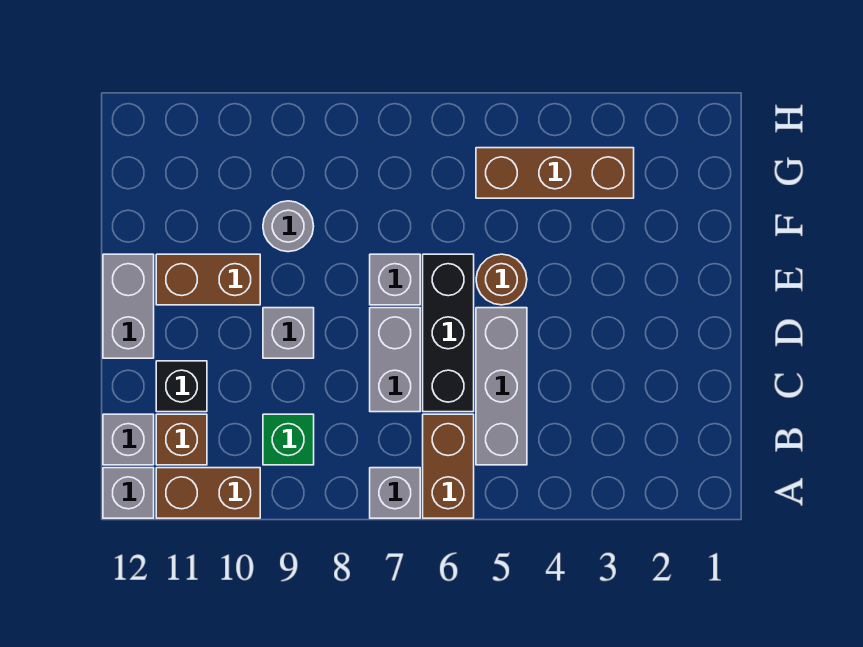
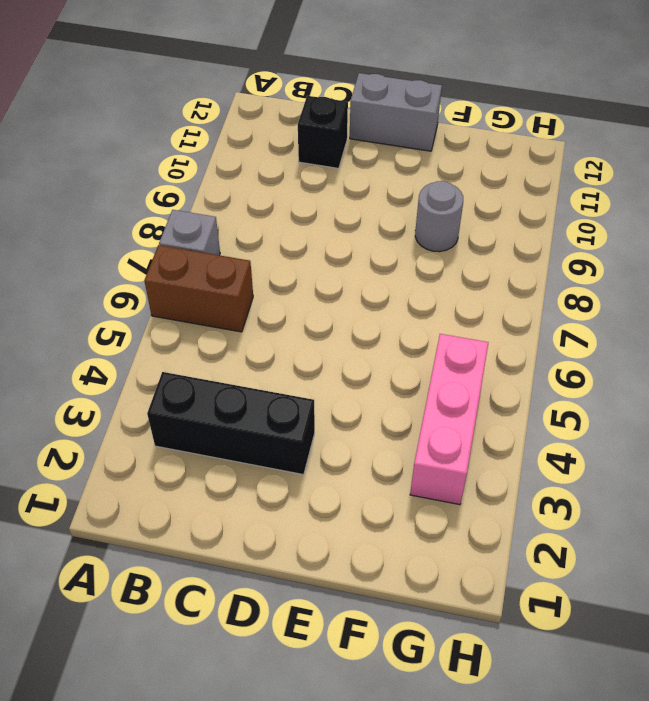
black 1x3 brick [147,372,315,475] -> black 1x3 brick moved to [423,254,474,412]
pink 1x3 brick [410,334,488,505] -> brown 1x3 brick [476,148,634,198]
none -> brown 1x2 brick [156,468,260,518]
none -> grey 1x1 brick [103,468,154,518]
none -> grey 1x3 brick [476,308,527,465]

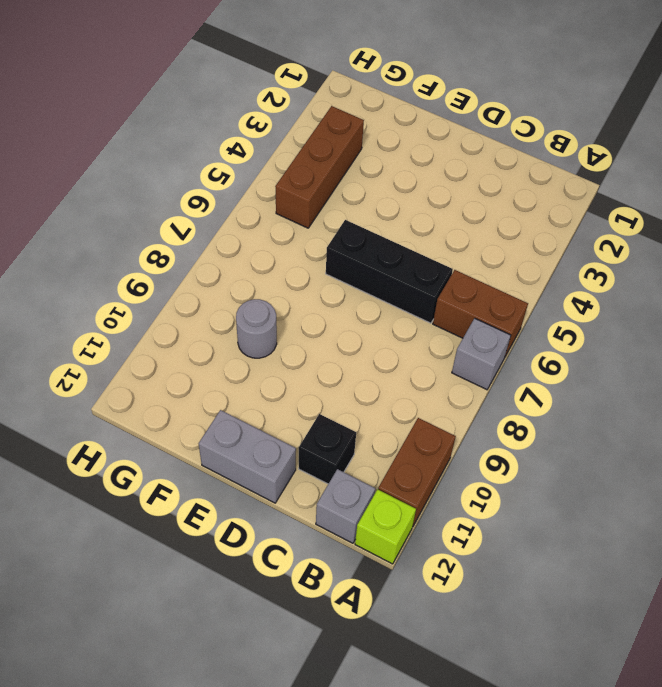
lime 1x1 brick [355,489,416,564] -> grey 1x1 brick [103,468,154,518]
none -> grey 1x3 brick [476,308,527,465]
none -> green 1x1 brick [263,414,314,465]
none -> brown 1x1 brick [156,414,207,465]

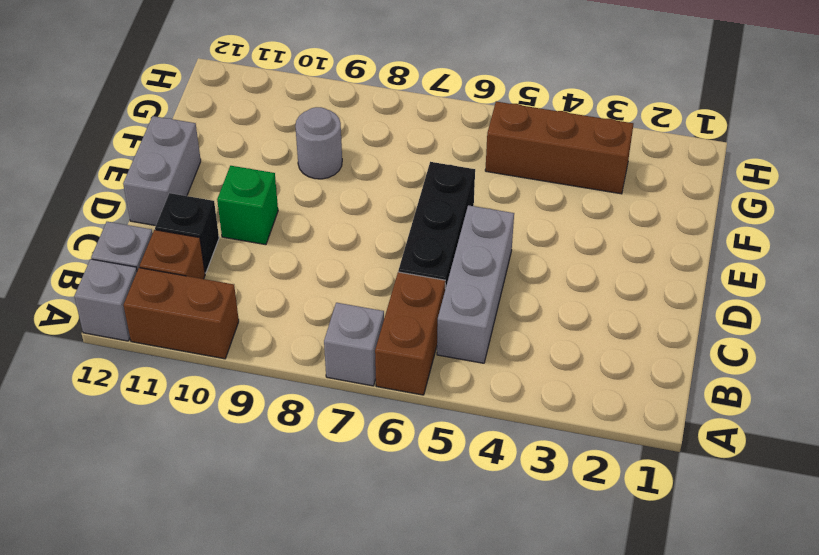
green 1x1 brick [217,166,278,245] -> green 1x1 brick moved to [263,414,314,465]
none -> grey 1x2 brick [370,308,420,412]
none -> grey 1x1 brick [263,308,314,358]
none -> brown 1x1 round brick [476,254,527,305]

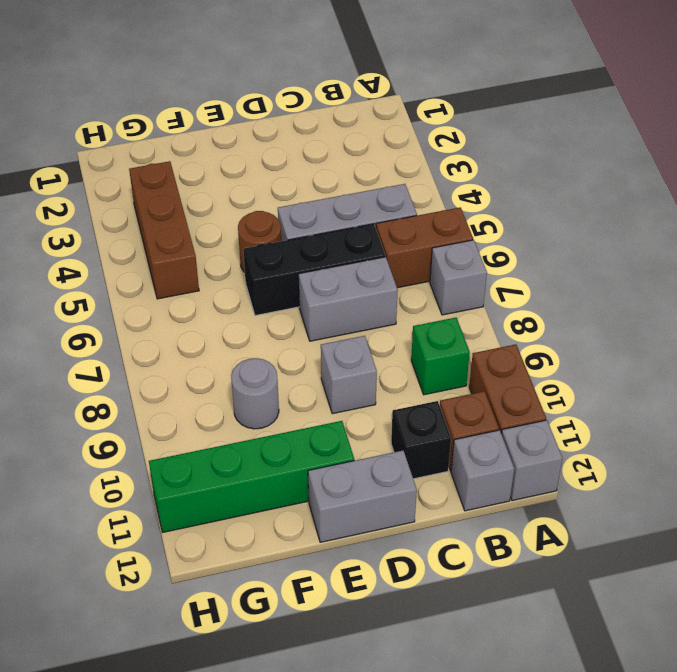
green 1x4 brick [149,421,354,532] -> brown 1x2 brick [156,254,260,305]
none -> grey 1x1 brick [370,254,420,305]

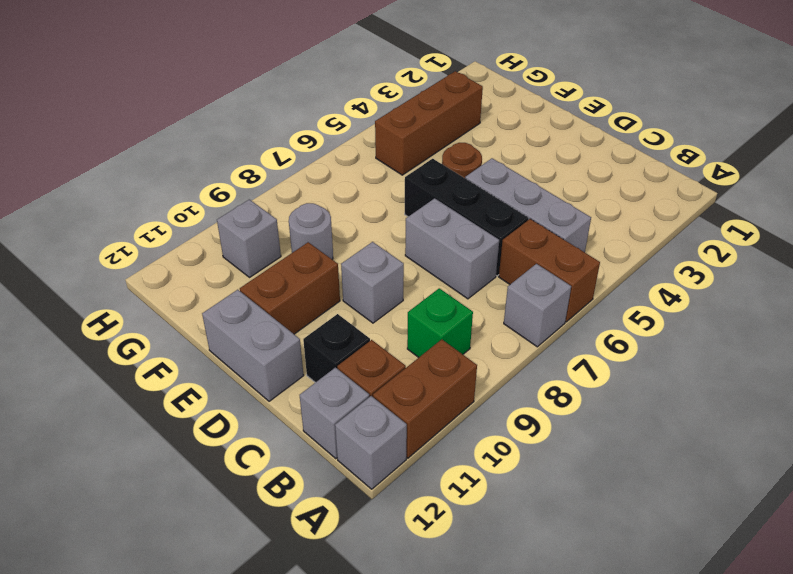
grey 1x1 brick [217,199,281,277] -> grey 1x1 brick moved to [370,254,420,305]

